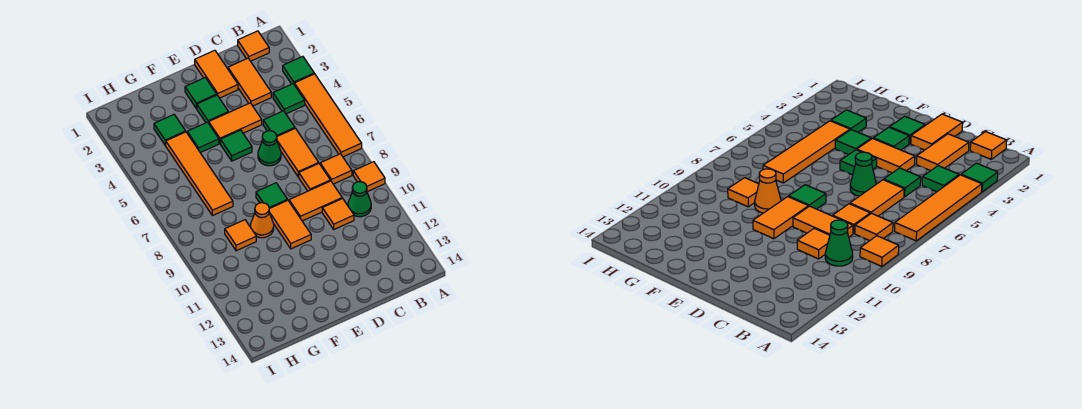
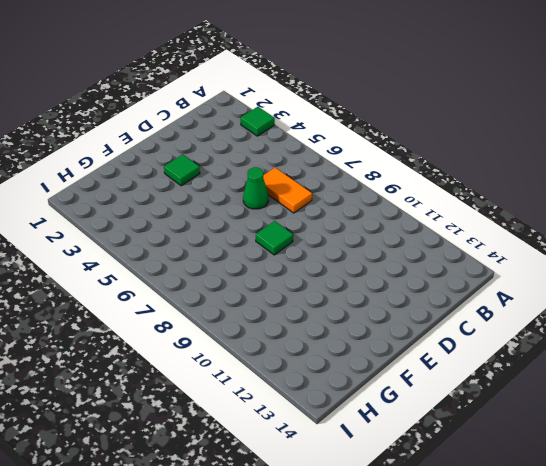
none -> orange 1x4 tile [294,74,362,157]
none -> orange 1x1 tile [353,162,385,192]
none -> orange 1x1 tile [238,31,269,61]

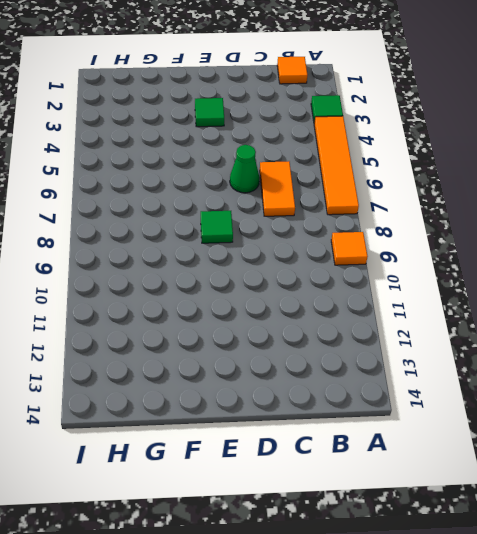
none -> green 1x1 tile [273,84,305,114]
none -> orange 1x1 tile [320,154,352,184]
none -> green 1x1 cone [348,182,371,217]

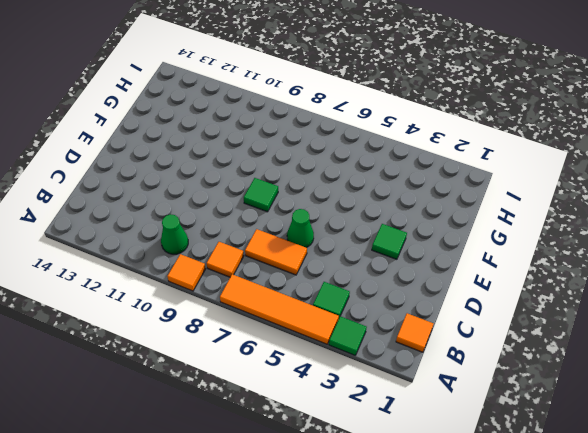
none -> orange 1x2 tile [228,58,271,106]
none -> green 1x1 tile [263,111,295,136]
none -> orange 1x1 tile [299,164,330,191]

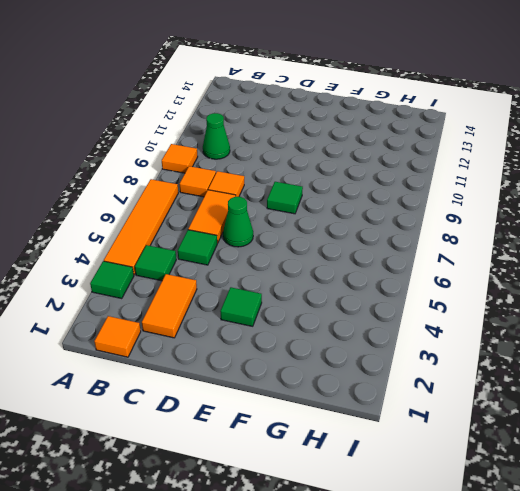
none -> orange 1x2 tile [289,181,342,221]
none -> orange 1x1 tile [322,198,354,229]
none -> orange 1x2 tile [195,50,238,98]

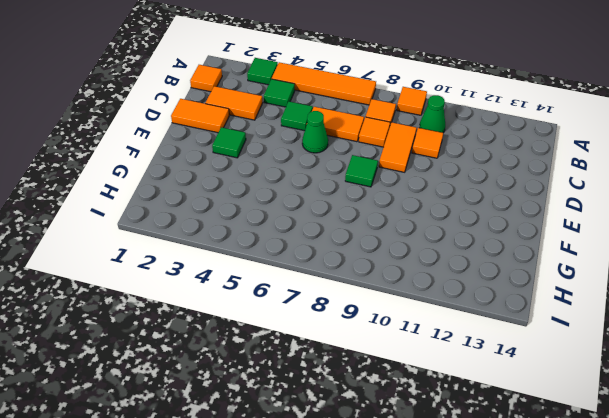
none -> orange 1x2 tile [209,103,262,143]
none -> green 1x1 tile [185,78,217,108]
none -> green 1x1 tile [220,130,252,161]

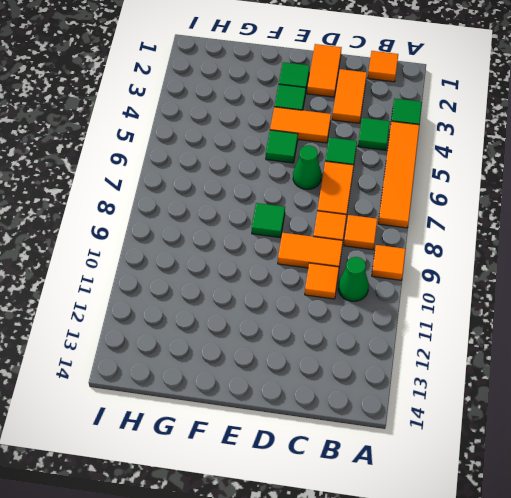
none -> orange 1x2 tile [269,200,311,249]
none -> green 1x1 tile [187,122,219,153]
none -> orange 1x1 cone [251,203,274,238]

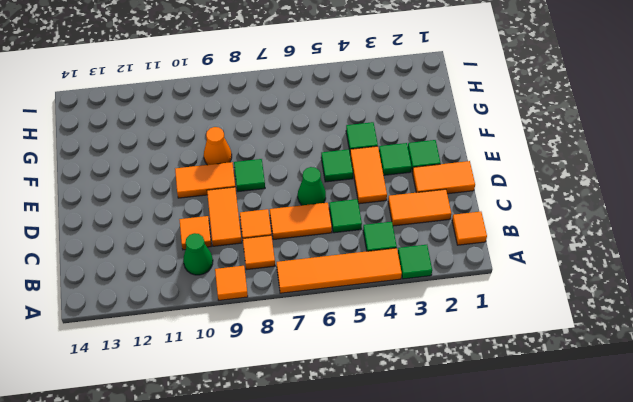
none -> green 1x1 tile [154,115,186,145]
none -> orange 1x4 tile [166,132,233,216]
none -> orange 1x1 tile [225,220,256,251]

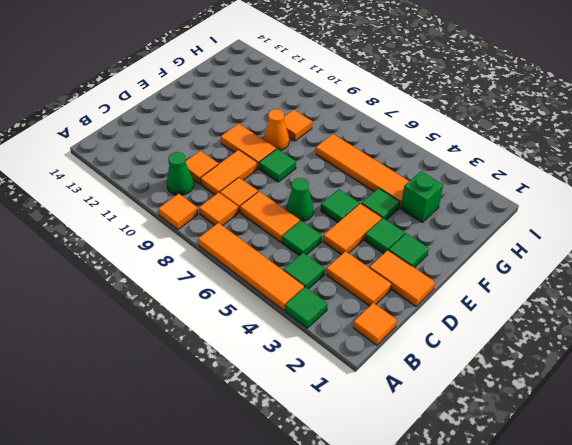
green 1x1 brick [401,171,443,222] -> green 1x1 tile [154,115,186,145]

